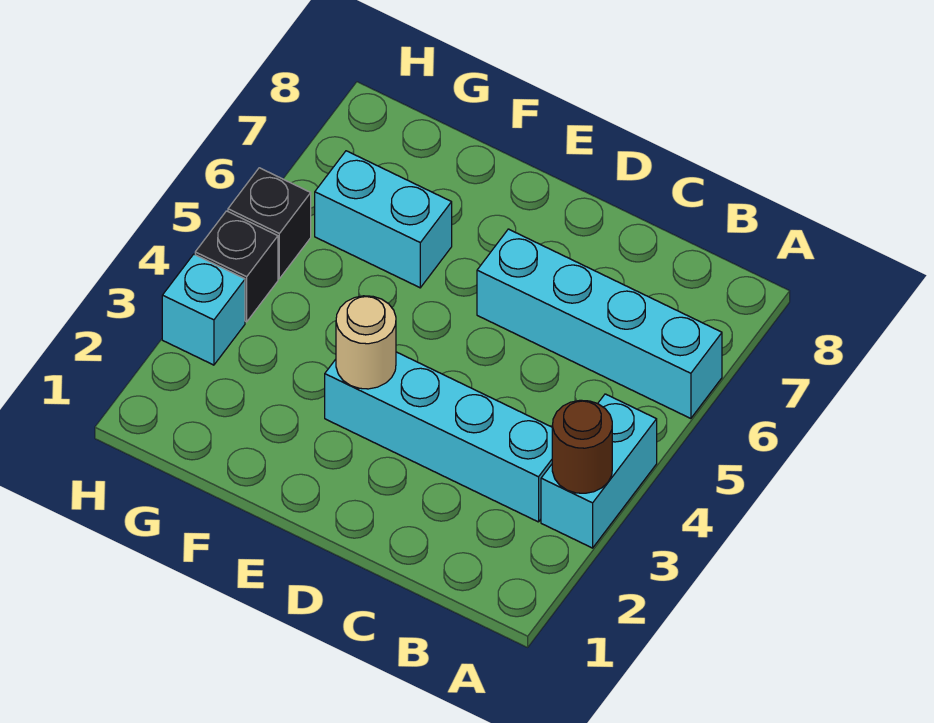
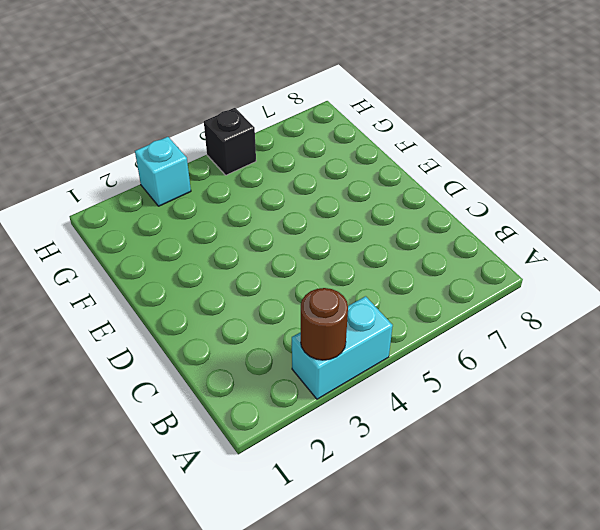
none -> cyan 1x4 brick [477,229,722,419]
none -> cyan 1x4 brick [325,352,552,522]

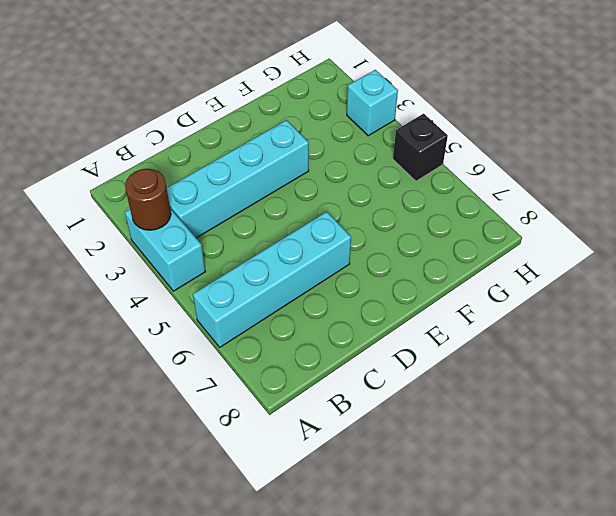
none -> cyan 1x2 brick [315,151,452,288]
none -> black 1x1 brick [195,211,278,322]

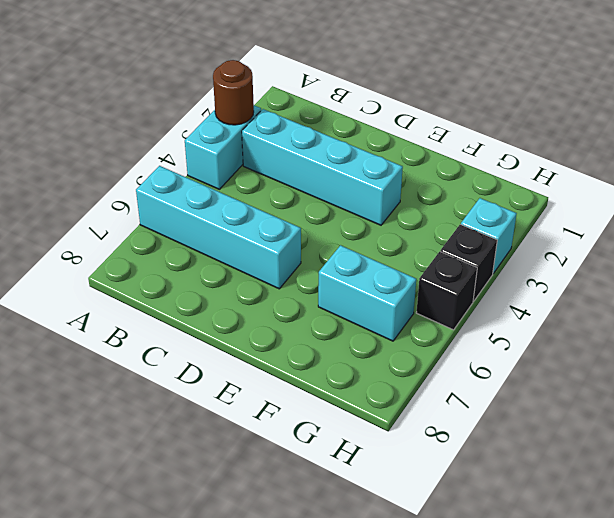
none -> tan 1x1 round brick [336,296,396,389]

